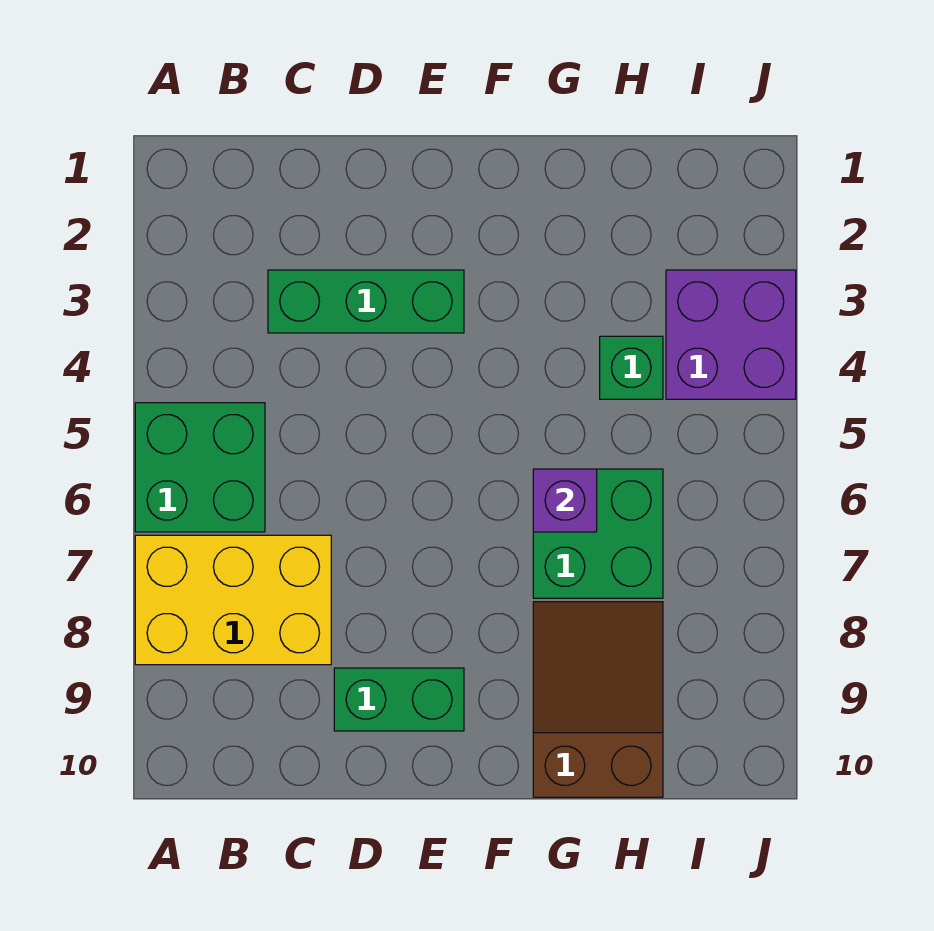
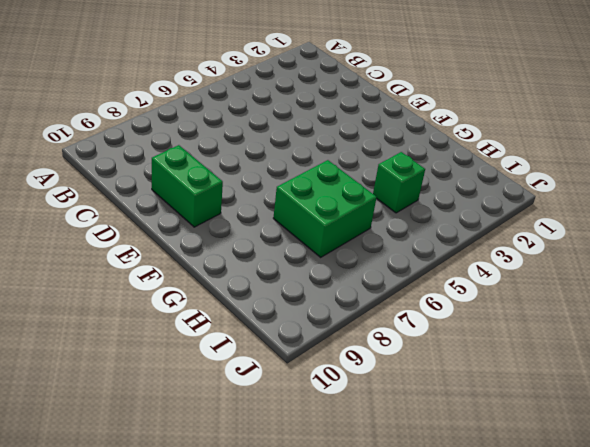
none -> green 2x2 brick [135,403,265,532]
none -> yellow 2x3 brick [135,535,331,665]

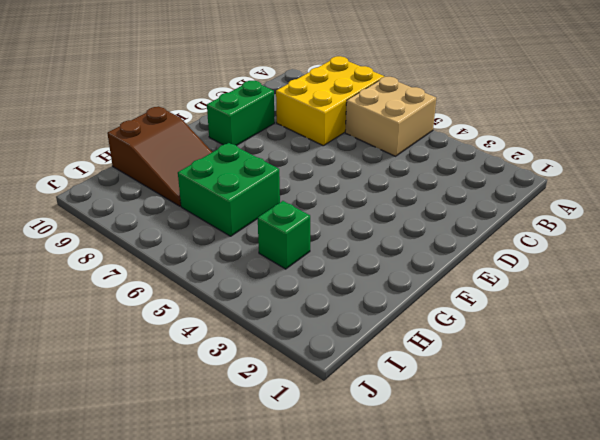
tan 2x2 brick [345,77,436,156] -> green 2x2 brick [135,403,265,532]
none -> green 1x3 brick [268,270,464,333]
none -> purple 2x2 brick [666,270,796,399]

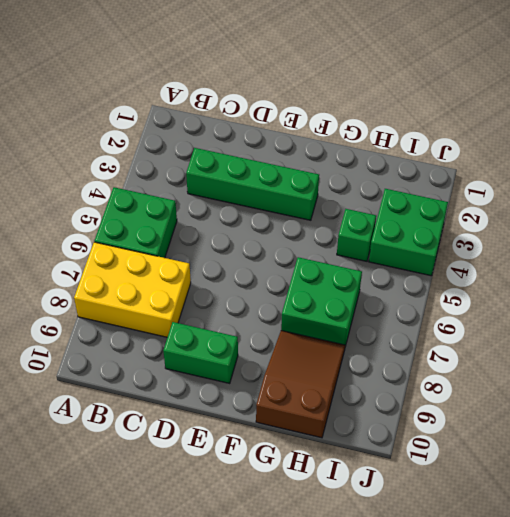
green 1x4 brick [186,148,319,220] -> green 1x3 brick [268,270,464,333]
green 2x2 brick [369,189,448,276] -> purple 2x2 brick [666,270,796,399]
none -> purple 1x1 brick [533,469,597,532]

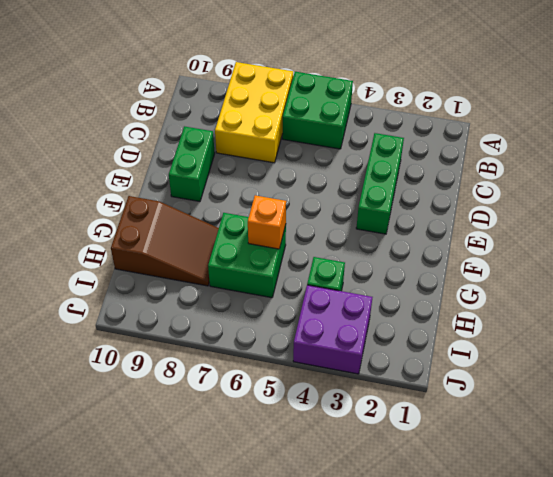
orange 1x1 brick [248,195,286,249] -> purple 1x1 brick [533,469,597,532]

